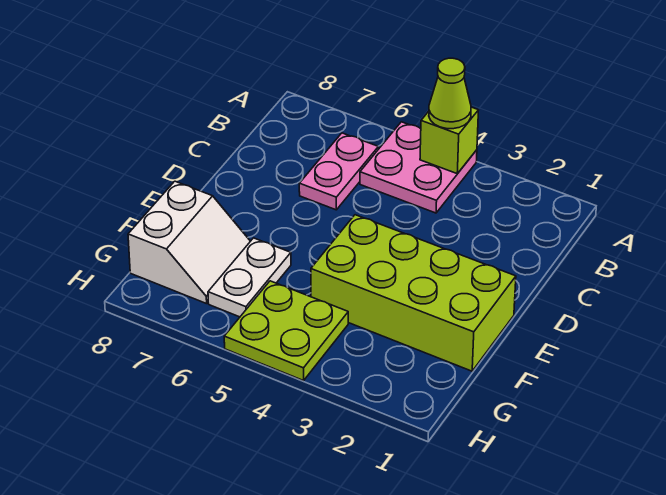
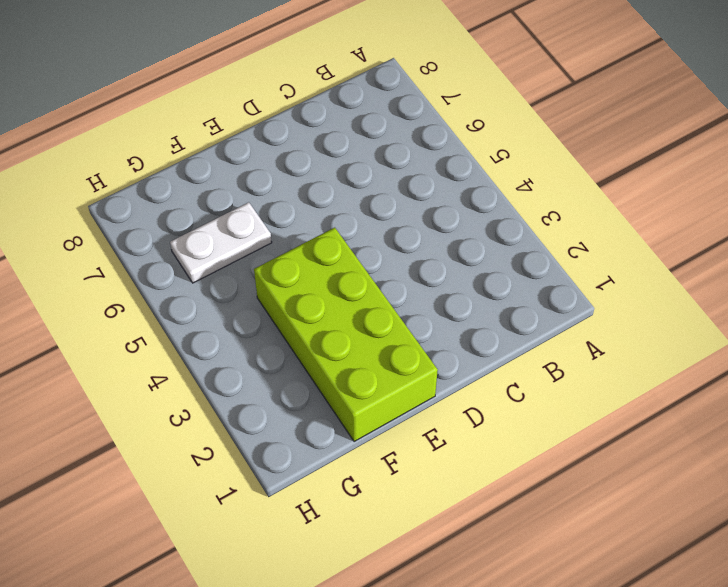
none -> pink 2x2 plate [360,122,477,213]
none -> pink 1x2 plate [299,133,378,210]

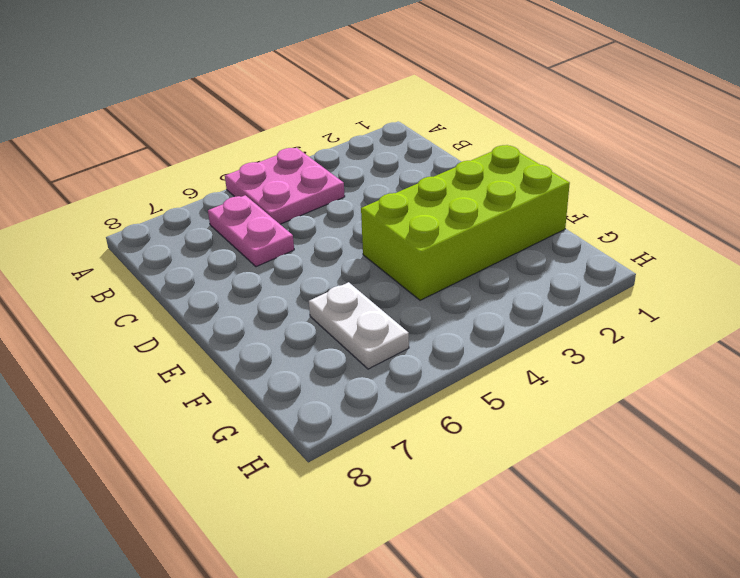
none -> white 2x2 slope [128,181,250,304]
none -> lime 2x2 plate [224,281,348,381]

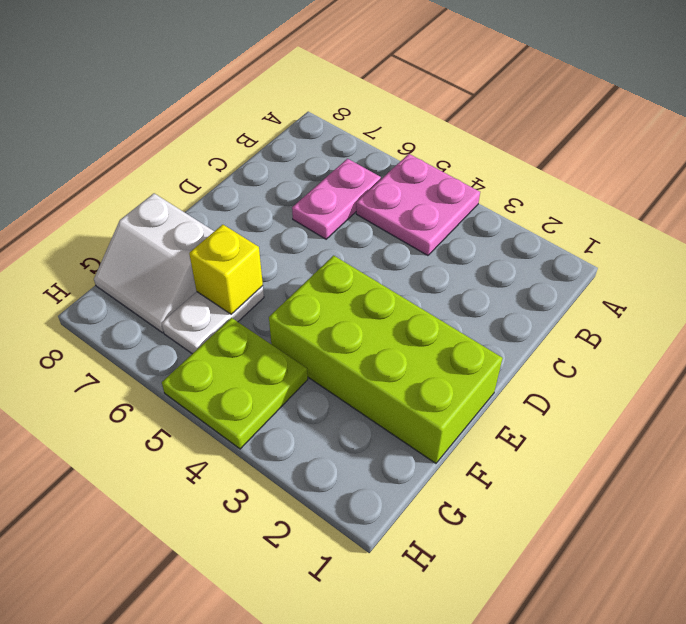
yellow 1x1 brick [189,225,263,314] -> none
white 2x2 slope [94,193,214,333] -> white 2x2 slope turned to [128,181,250,304]
none -> lime 1x1 brick [420,107,479,174]
none -> lime 1x1 cone [429,58,471,129]

